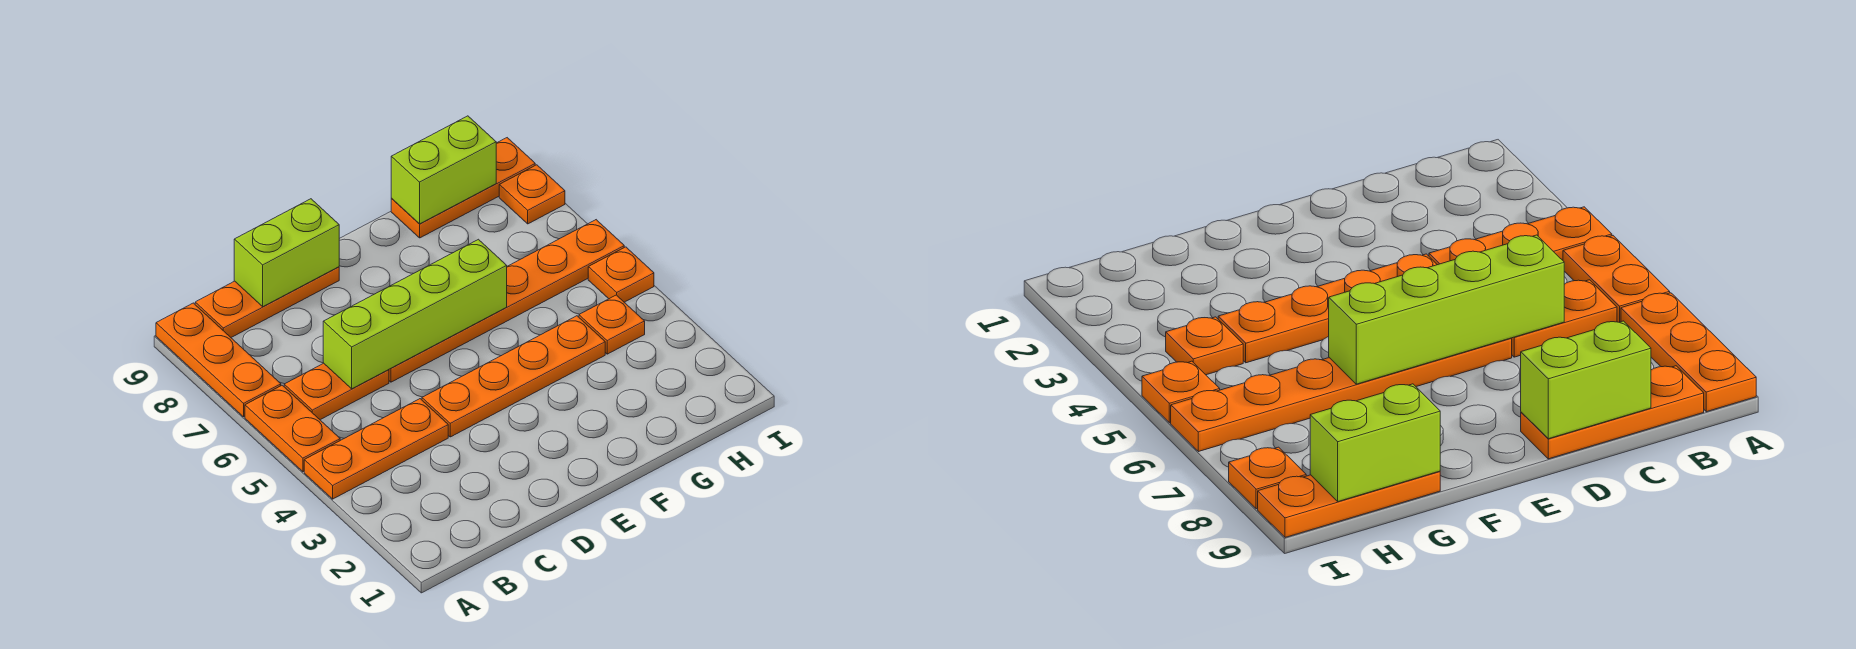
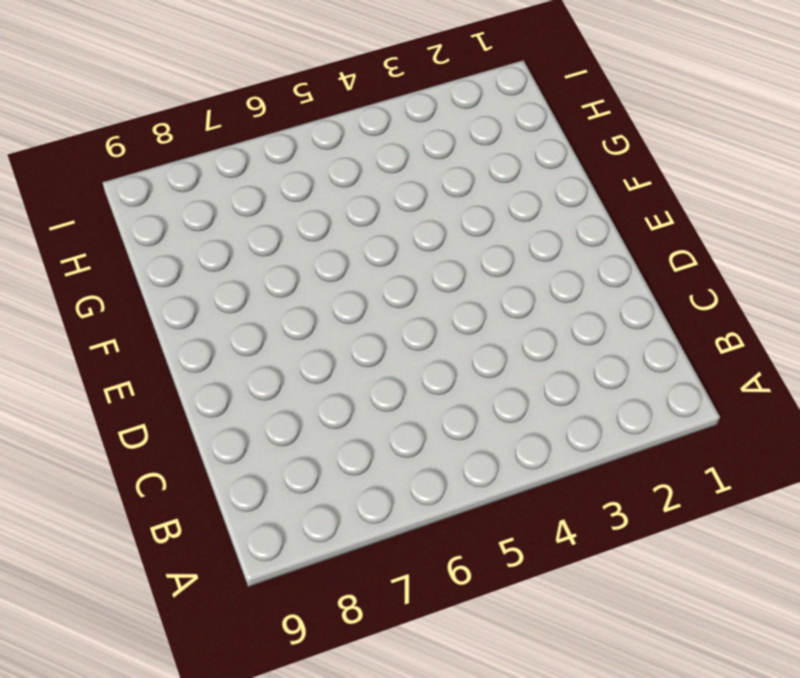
none -> orange 1x3 plate [304,399,448,499]
none -> orange 1x2 plate [245,385,340,472]
none -> orange 1x3 plate [156,303,281,417]

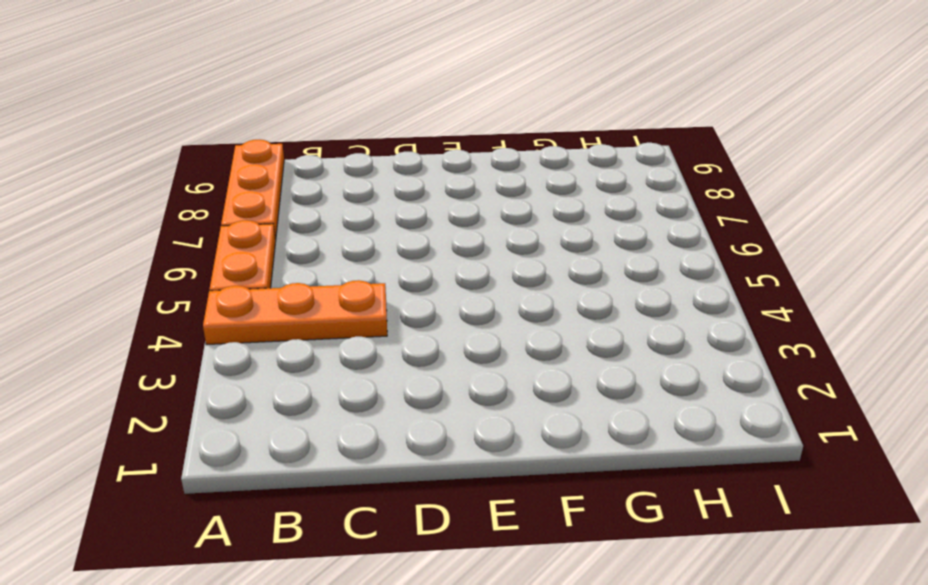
none -> orange 1x2 plate [284,363,389,420]
none -> orange 1x3 plate [195,267,339,337]
none -> orange 1x4 plate [422,316,605,437]

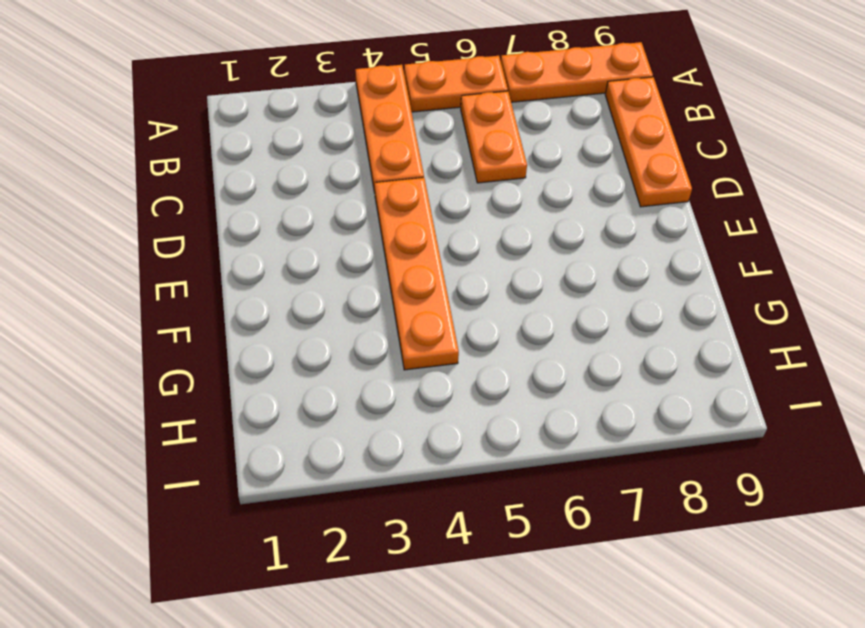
none -> orange 1x6 plate [389,220,624,382]
none -> orange 1x3 plate [391,138,535,238]
none -> orange 1x1 plate [579,295,645,354]

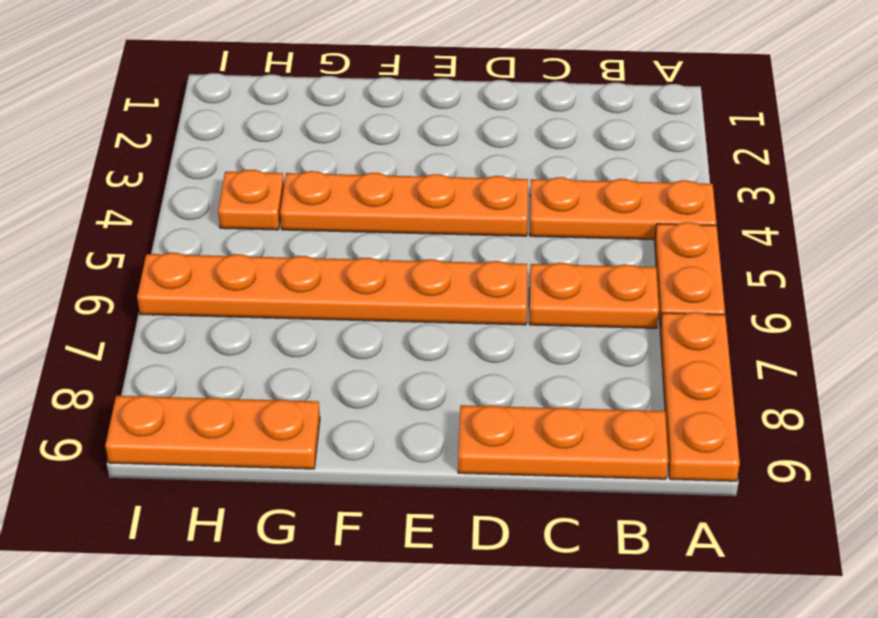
none -> orange 1x1 plate [588,247,654,302]
none -> orange 1x1 plate [499,165,565,224]
none -> lime 1x4 brick [323,239,507,389]

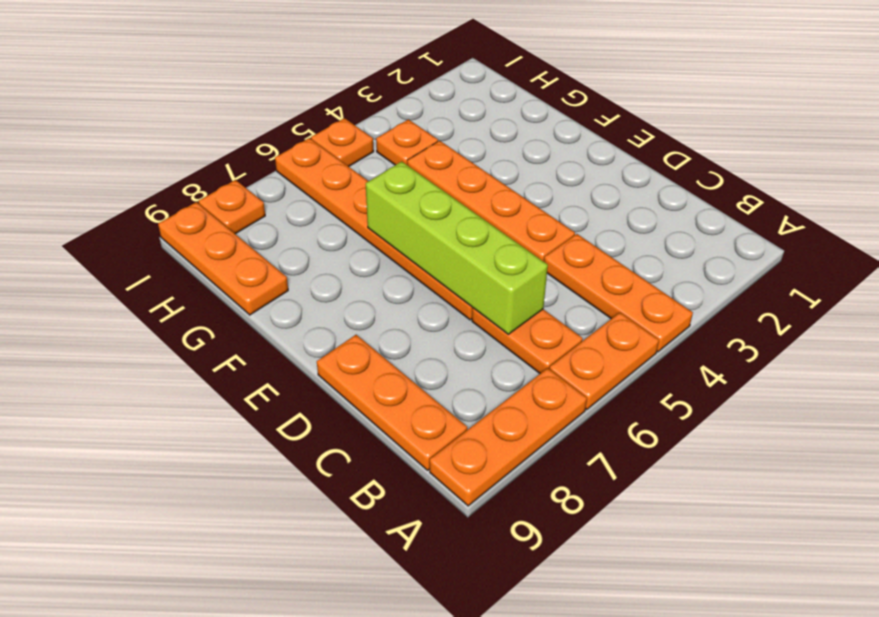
none -> lime 1x2 brick [234,199,339,307]
none -> lime 1x2 brick [391,116,496,224]

